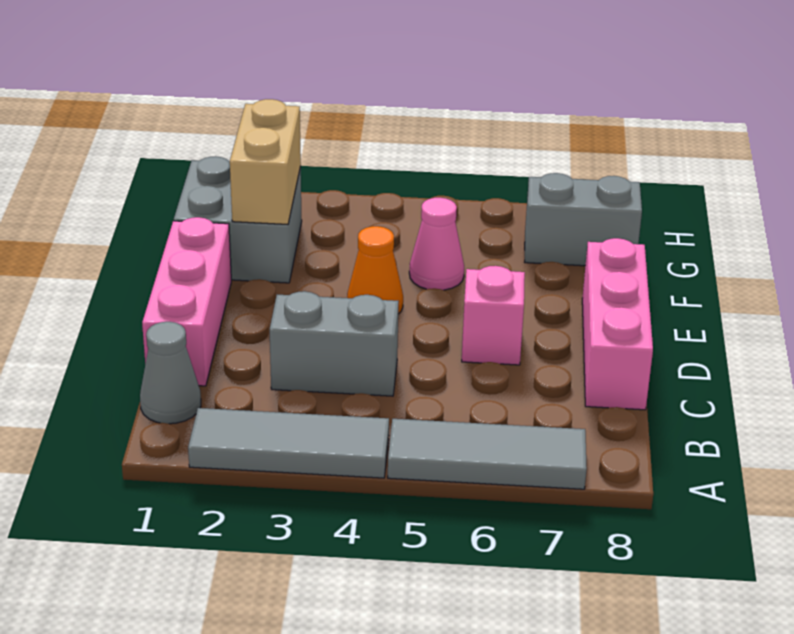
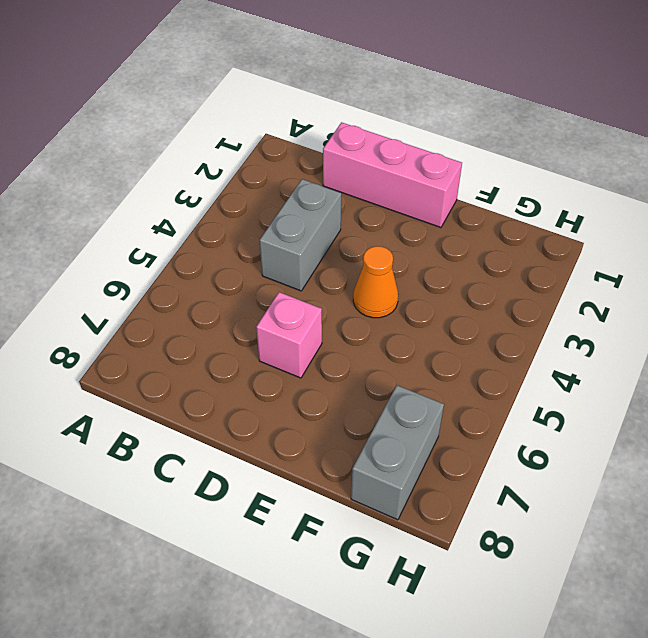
none -> grey 1x3 tile [188,408,389,478]
none -> grey 1x3 tile [388,419,587,489]
none -> grey 1x1 cone [140,322,201,424]

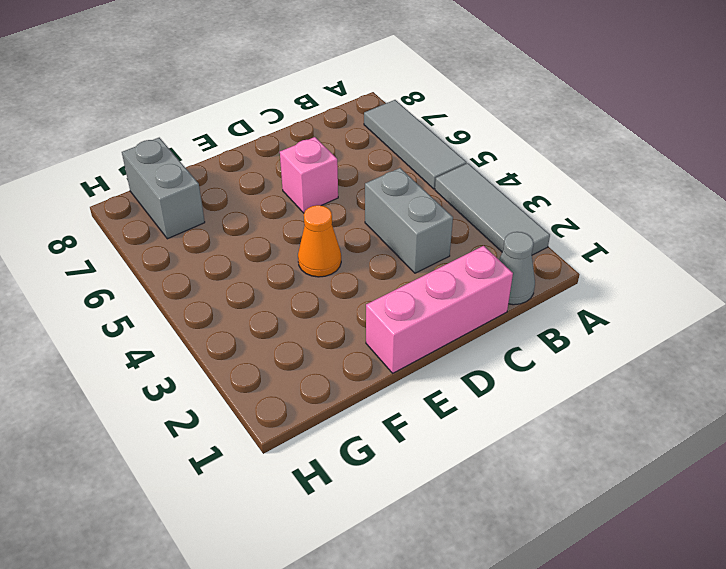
none -> pink 1x3 brick [582,238,653,410]
none -> grey 2x2 brick [174,156,302,283]
none -> pink 1x1 cone [409,198,464,290]

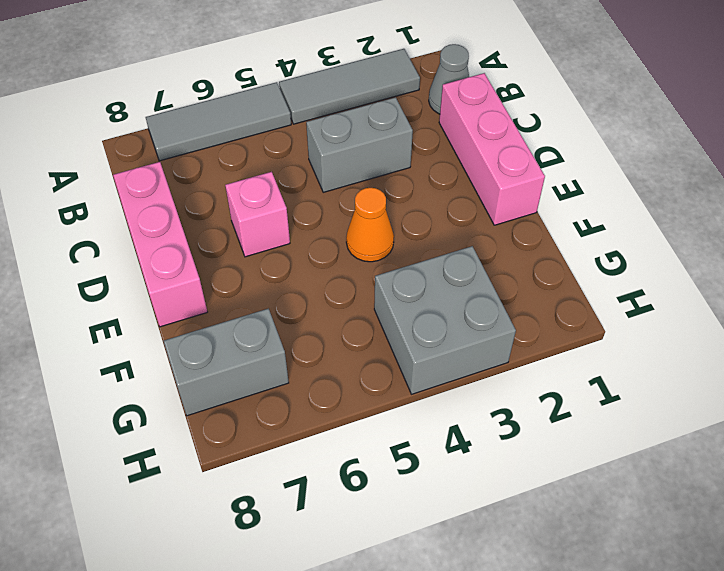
grey 2x2 brick [374,246,516,394] -> grey 2x2 brick moved to [174,156,302,283]
none -> pink 1x1 cone [409,198,464,290]
none -> tan 1x2 brick [230,99,301,224]

